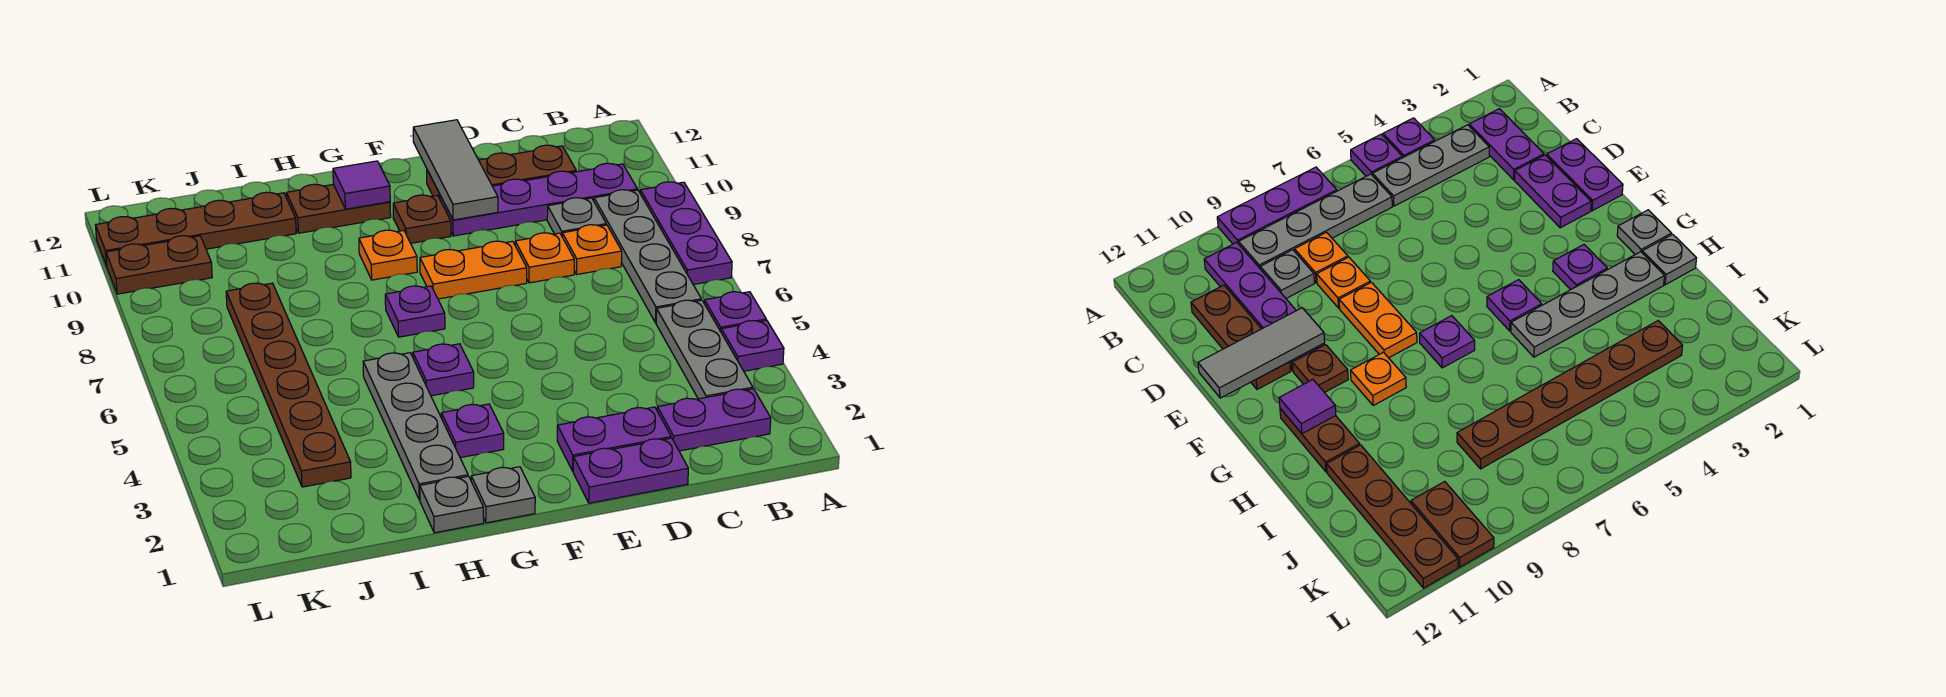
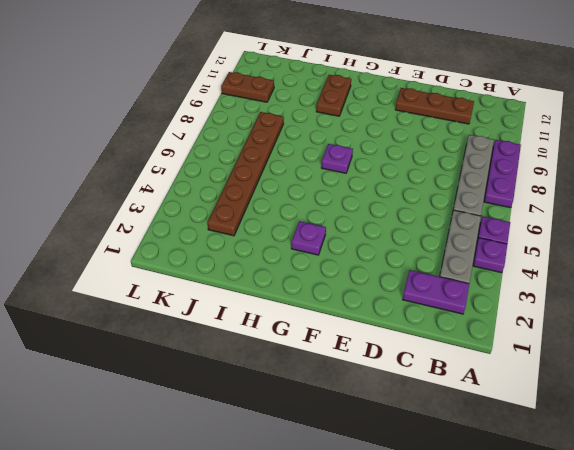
brown 1x2 plate [316,75,351,116] -> brown 1x2 plate turned to [286,184,391,233]
none -> purple 1x4 plate [440,163,637,236]
none -> orange 1x1 plate [562,225,622,274]
none -> grey 1x1 plate [547,198,606,235]

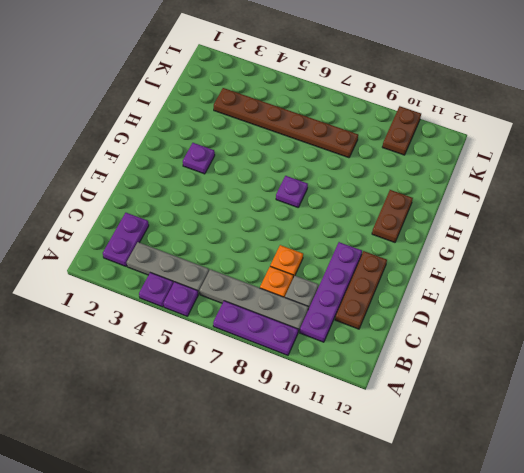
none -> purple 1x2 plate [573,438,688,503]
none -> purple 1x2 plate [557,407,671,471]
none -> orange 1x2 plate [420,241,527,299]

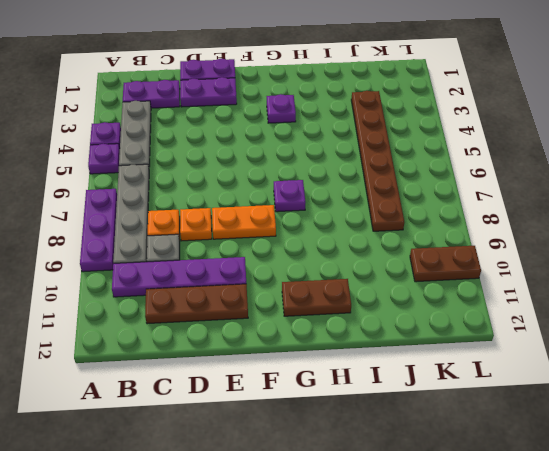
none -> brown 1x1 plate [393,195,451,243]
none -> grey 1x1 plate [471,467,535,523]
none -> purple 1x1 plate [413,344,474,396]

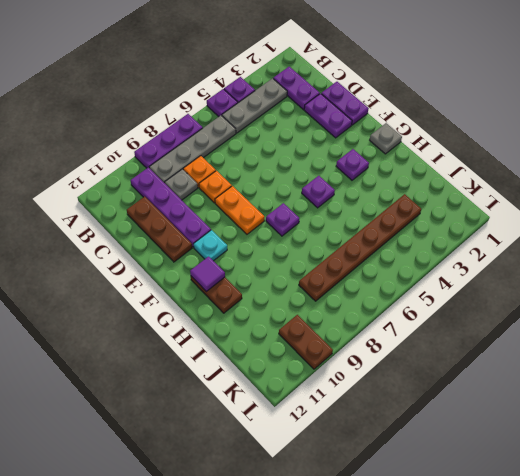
cyan 1x1 plate [194,230,227,261] -> brown 1x1 plate [393,195,451,243]
none -> orange 1x1 plate [359,230,417,280]
none -> grey 1x1 plate [420,476,484,533]
none -> grey 1x4 plate [363,353,468,500]

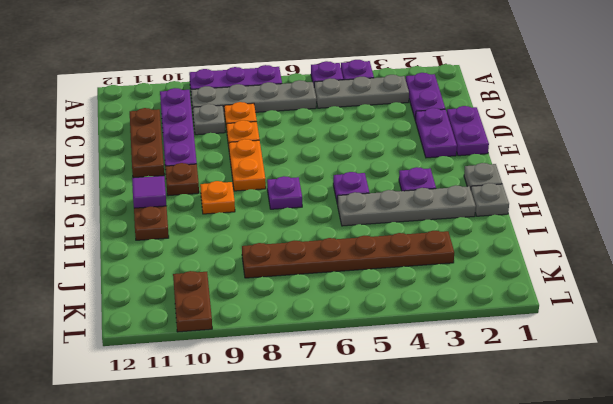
none -> brown 1x4 plate [96,192,296,266]
none -> grey 1x3 tile [413,120,498,220]

